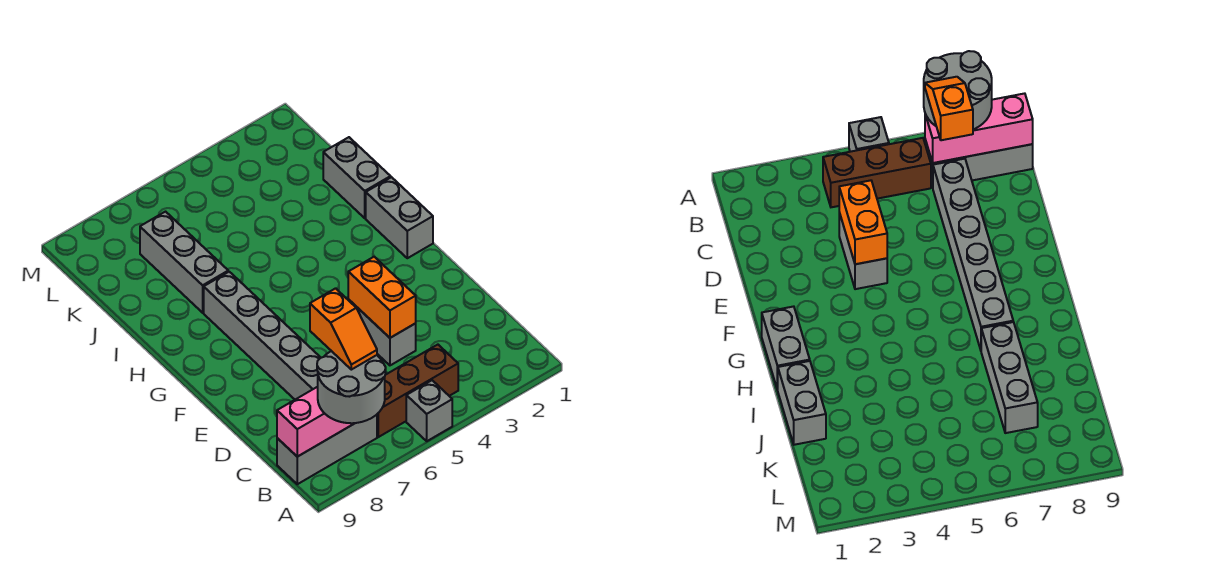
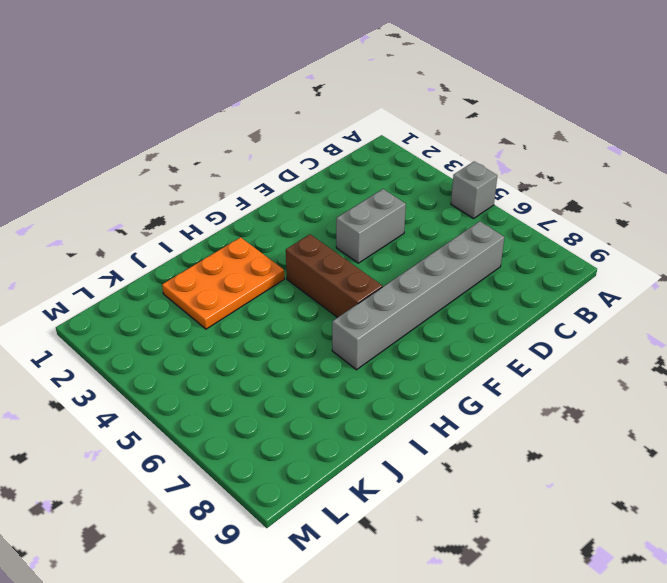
brown 1x3 brick [286,234,382,318] -> brown 1x3 brick moved to [377,345,458,437]
orange 2x3 plate [162,237,284,329] -> none
none -> grey 1x3 brick [277,415,377,484]
none -> grey 1x2 brick [366,177,433,258]
none -> grey 1x2 brick [323,137,391,218]

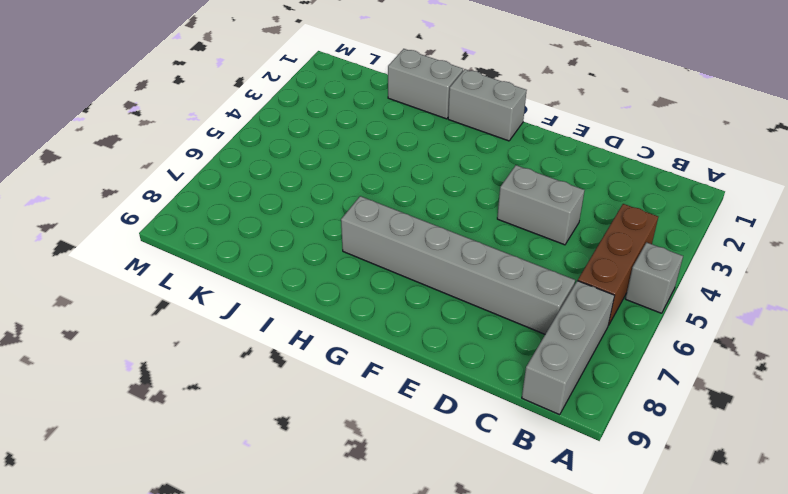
none -> grey 1x3 brick [140,212,228,313]
none -> pink 1x3 brick [277,387,355,457]
none -> orange 1x2 brick [348,257,416,338]

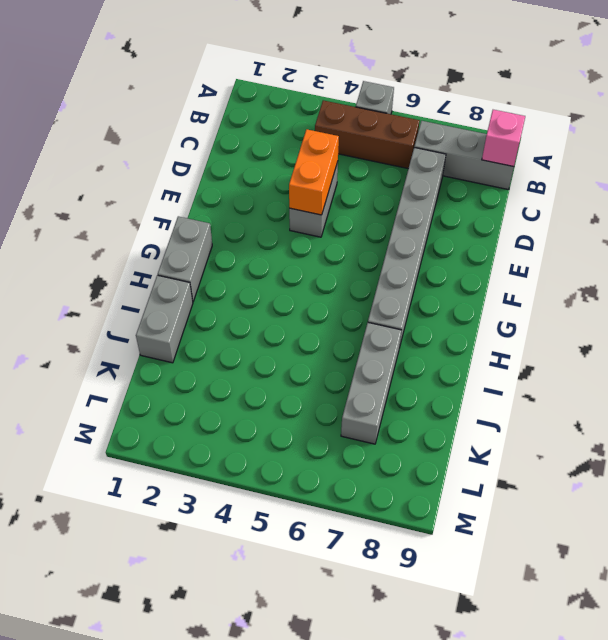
pink 1x1 brick [482,110,525,167] -> pink 1x3 brick [277,387,355,457]
none -> grey 2x2 round brick [317,351,386,423]
none -> orange 1x2 slope [310,288,377,370]

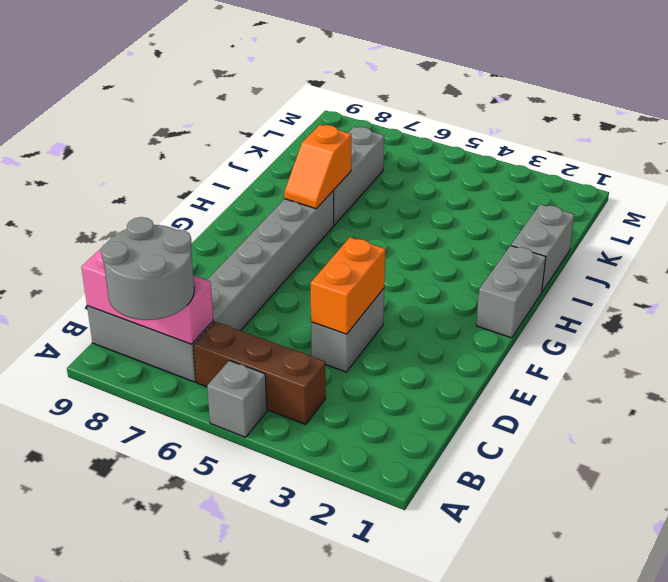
orange 1x2 slope [284,125,351,209] -> orange 1x2 slope moved to [310,288,377,370]

